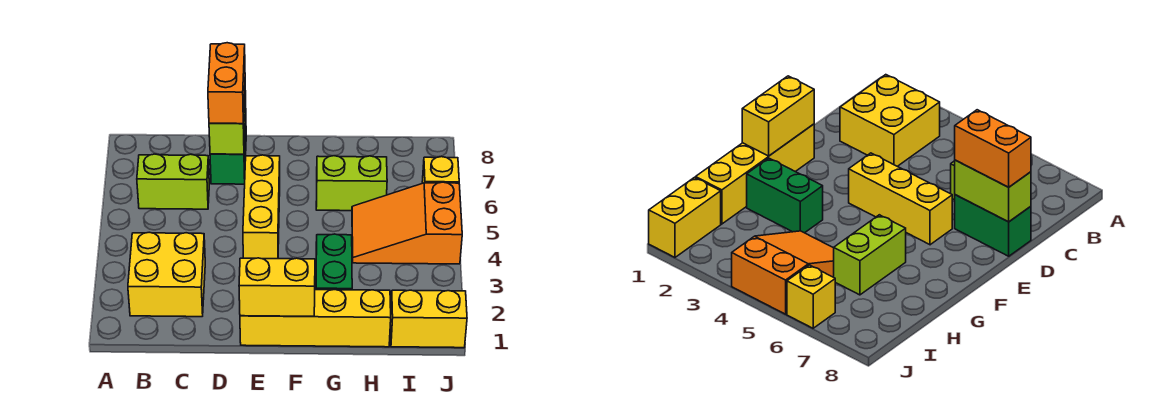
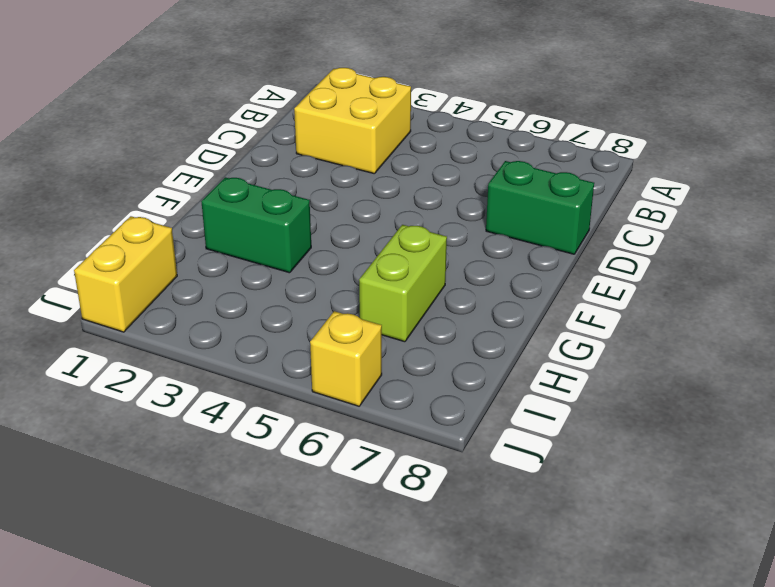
none -> lime 1x2 brick [137,154,209,209]
none -> yellow 1x4 brick [240,290,391,347]
none -> yellow 1x3 brick [243,155,280,259]

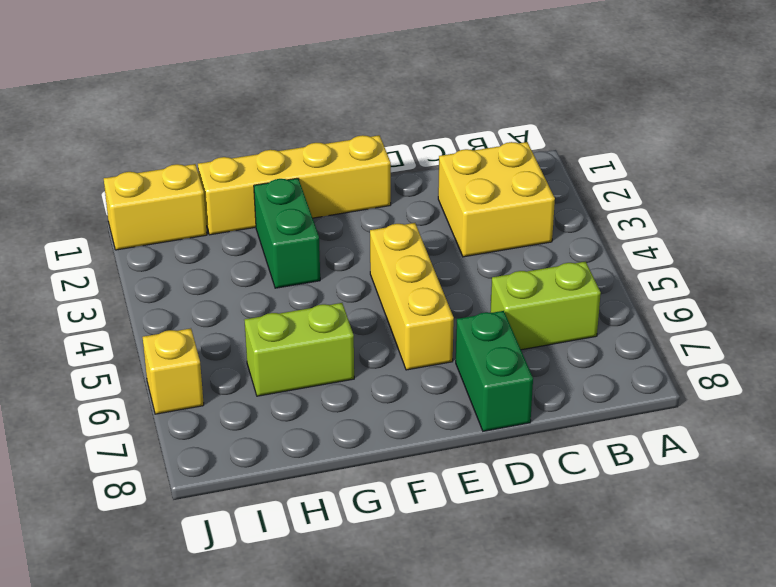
none -> orange 2x3 slope [352,182,462,264]
none -> lime 1x2 brick [209,91,246,154]
none -> yellow 1x2 brick [239,258,315,316]

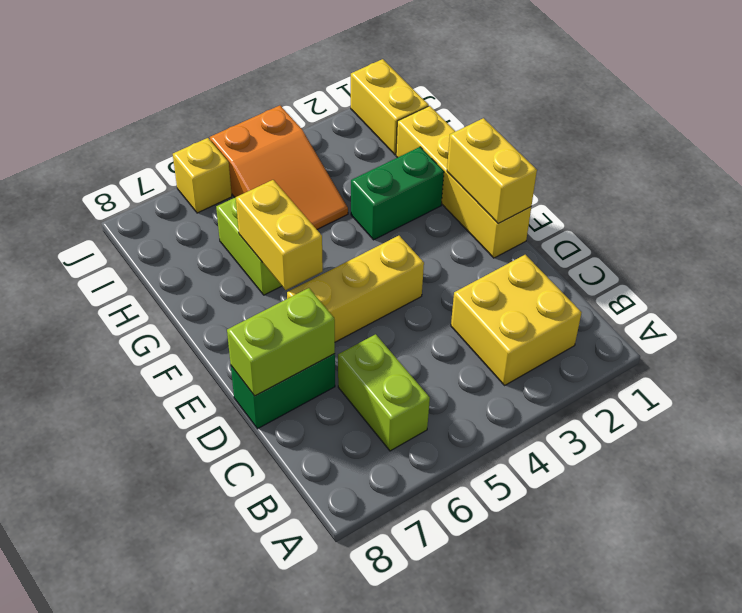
yellow 1x2 brick [236,180,323,290] -> none
none -> orange 1x2 brick [208,43,245,124]

